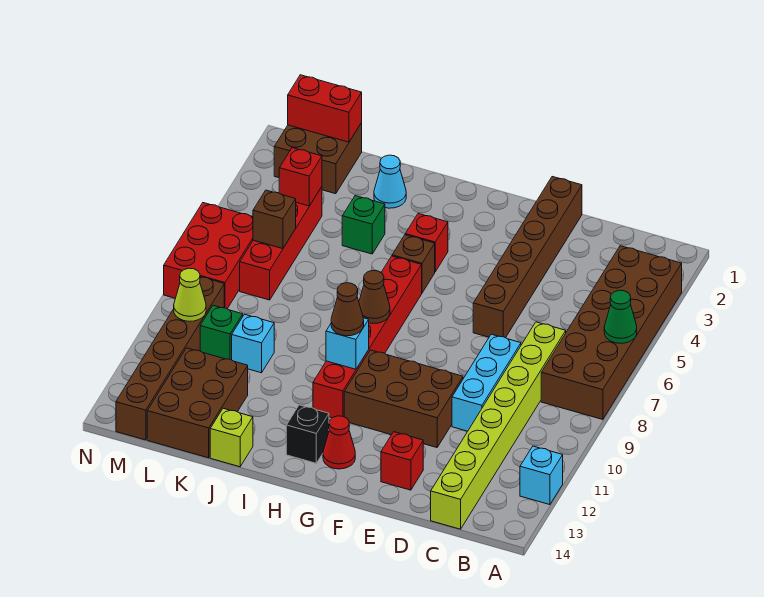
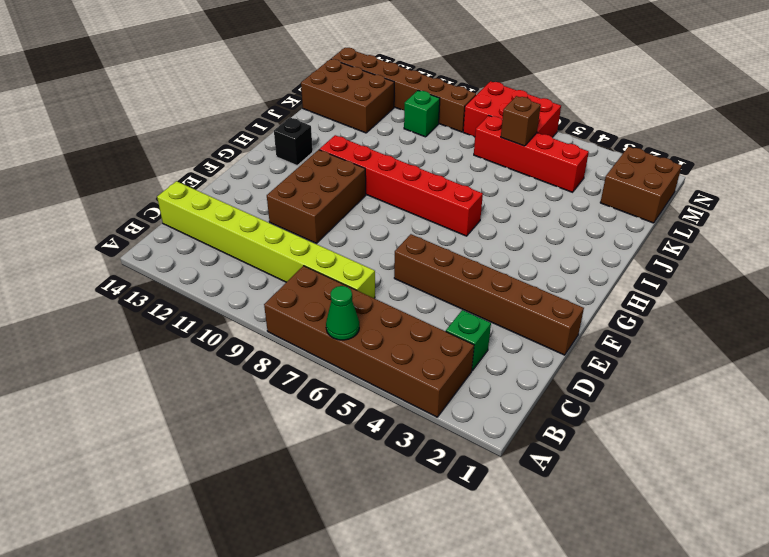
green 1x1 brick [446,310,491,370] -> green 1x1 brick moved to [342,196,385,254]
none -> cyan 1x1 brick [520,446,563,505]
none -> cyan 1x3 brick [452,334,521,431]
none -> red 1x1 brick [381,432,423,490]
none -> red 1x1 cone [323,416,355,469]

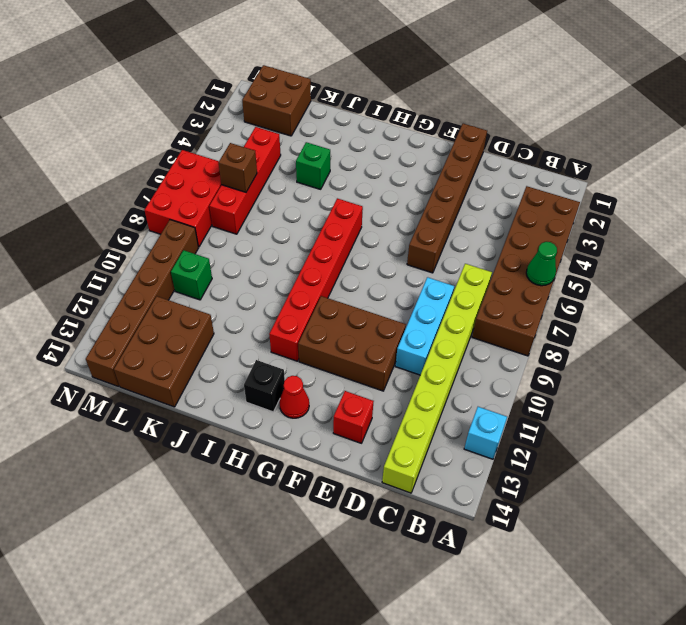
none -> red 1x1 brick [405,214,448,272]
none -> brown 1x1 brick [392,235,435,293]
none -> cyan 1x1 cone [374,155,406,208]
none -> lime 1x1 brick [210,408,253,467]

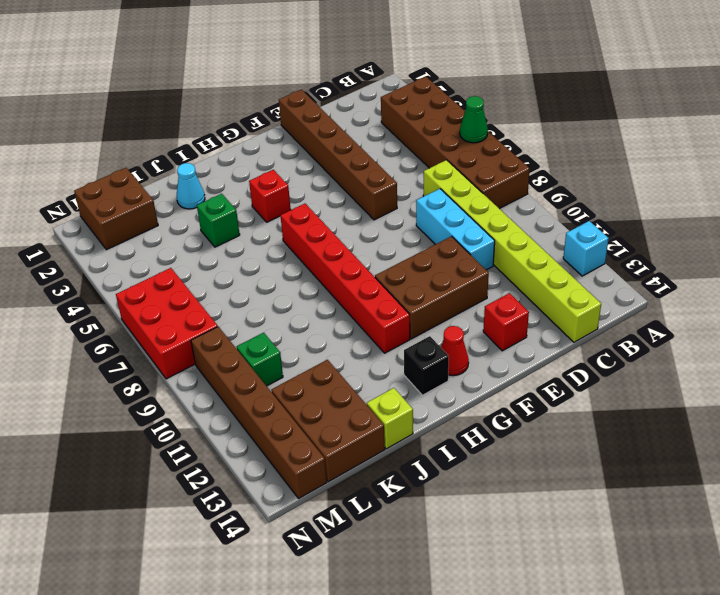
none -> brown 1x1 brick [392,235,435,293]
none -> cyan 1x1 brick [232,314,274,373]
none -> red 1x4 brick [240,187,322,300]
none -> brown 1x1 cone [359,270,390,323]

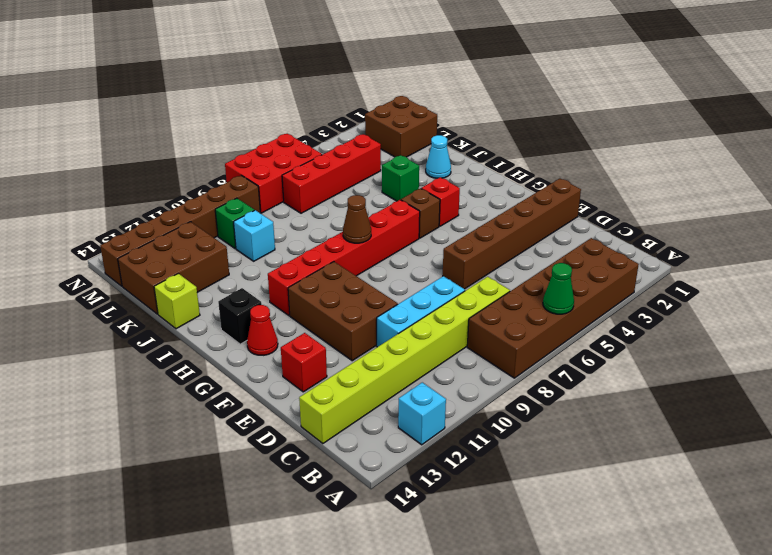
none -> cyan 1x1 brick [326,318,369,369]
none -> red 1x2 brick [288,75,362,142]
none -> red 1x1 brick [279,148,322,206]
none -> brown 1x1 brick [253,190,296,249]

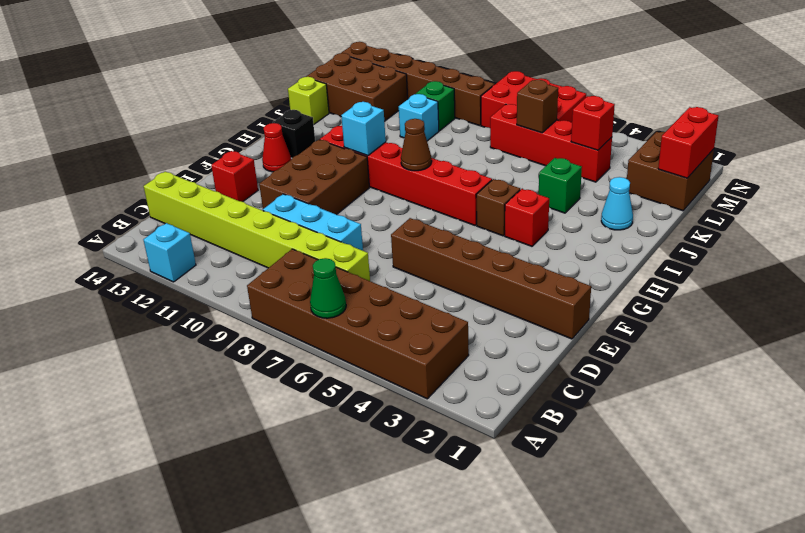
none -> lime 1x1 cone [174,268,206,321]
none -> brown 1x1 cone [331,283,364,336]

